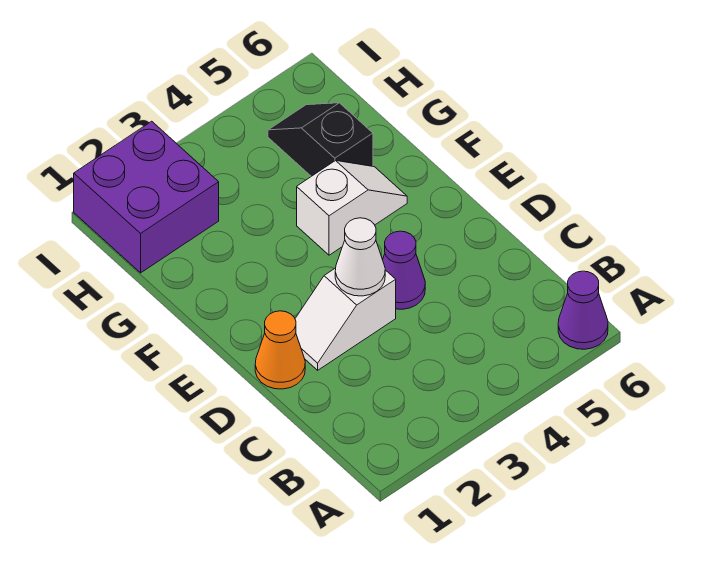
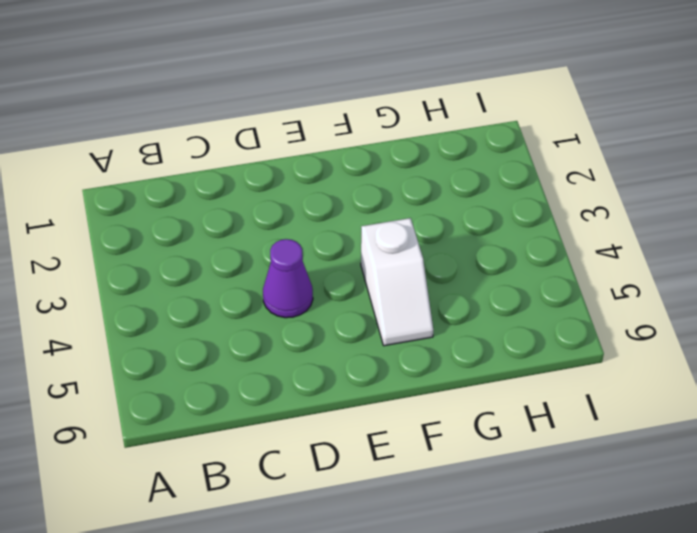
none -> purple 1x1 cone [558,271,608,349]
none -> orange 1x1 cone [255,311,305,389]

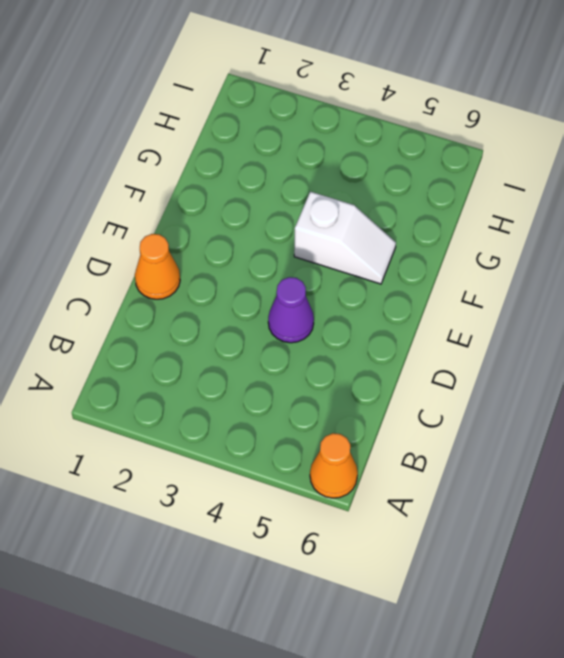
orange 1x1 cone [310,433,358,498] -> purple 1x1 cone [558,271,608,349]
none -> white 1x2 slope [295,268,396,370]
none -> black 1x2 slope [268,103,373,176]

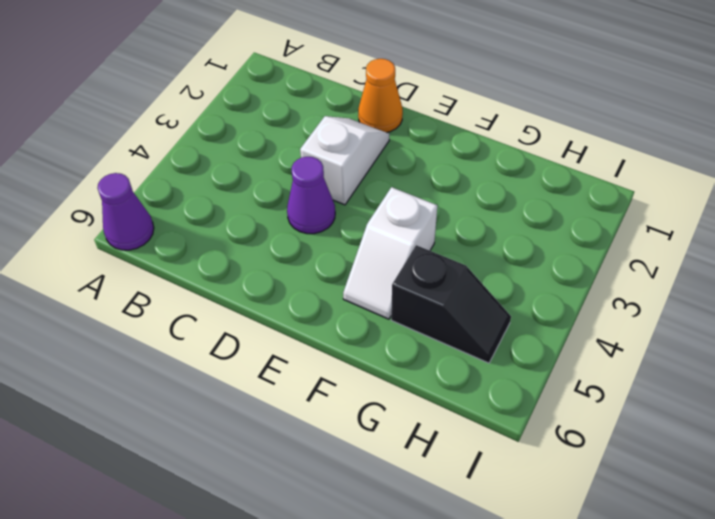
none -> purple 2x2 brick [74,121,219,273]
none -> white 1x1 cone [335,218,385,296]

